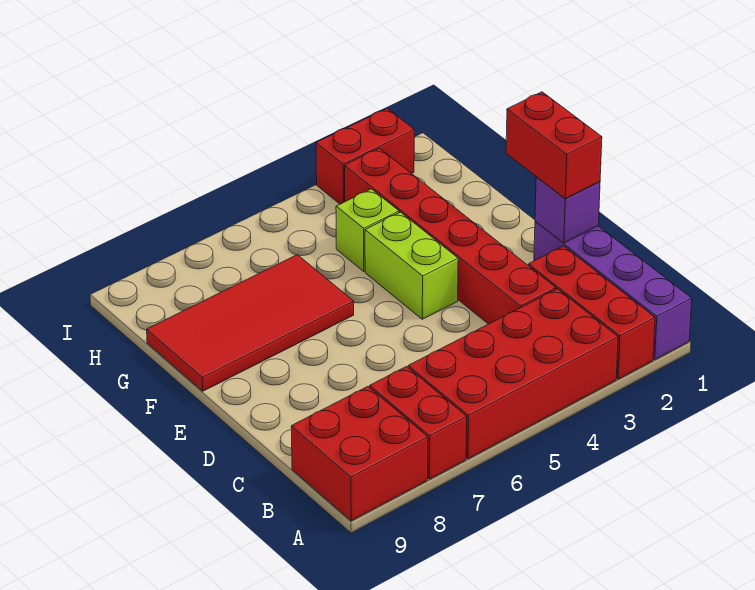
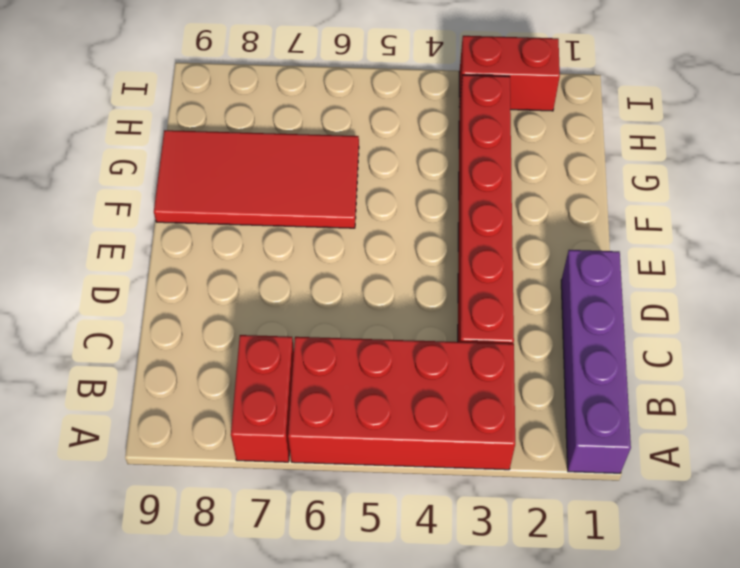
none -> red 1x3 brick [529,246,655,379]
none -> red 2x2 brick [291,386,428,521]
none -> lime 1x2 brick [365,212,458,319]

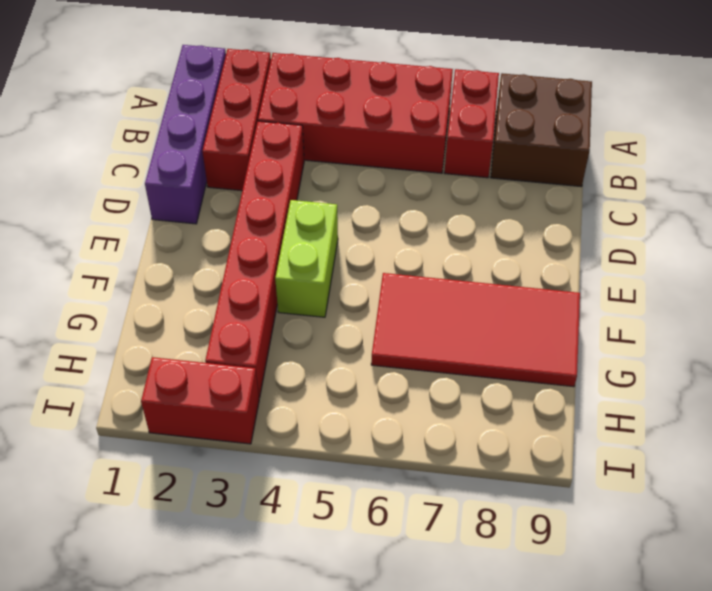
brown 2x2 brick [491,73,592,187] -> red 2x2 brick [291,386,428,521]
none -> lime 1x1 brick [336,189,399,271]
none -> purple 1x1 brick [535,177,600,243]
none -> red 1x2 brick [506,92,602,199]

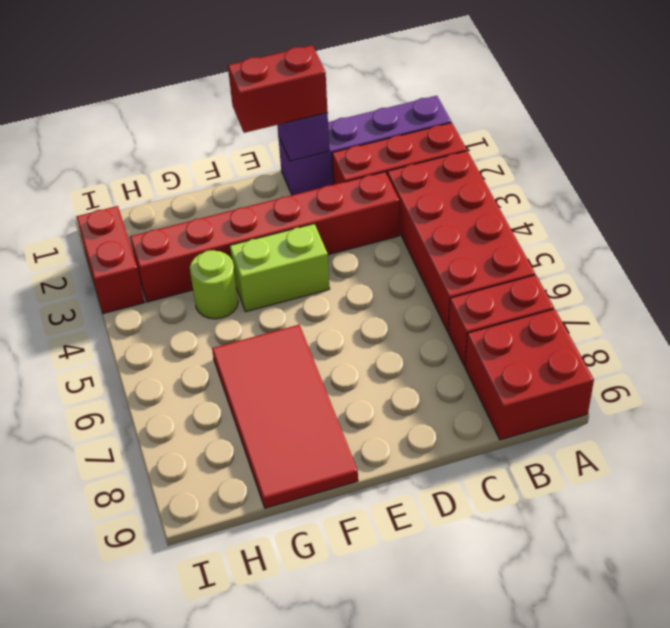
lime 1x1 round brick [190,250,238,319] -> lime 1x1 brick [336,189,399,271]

